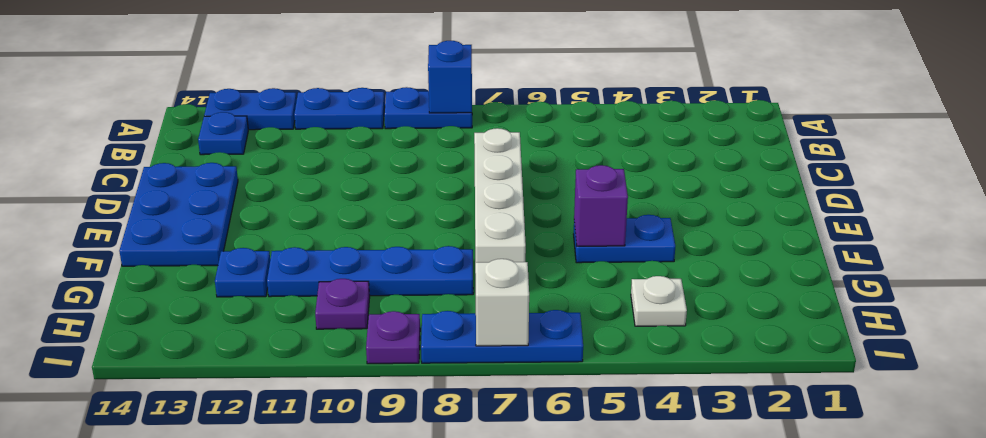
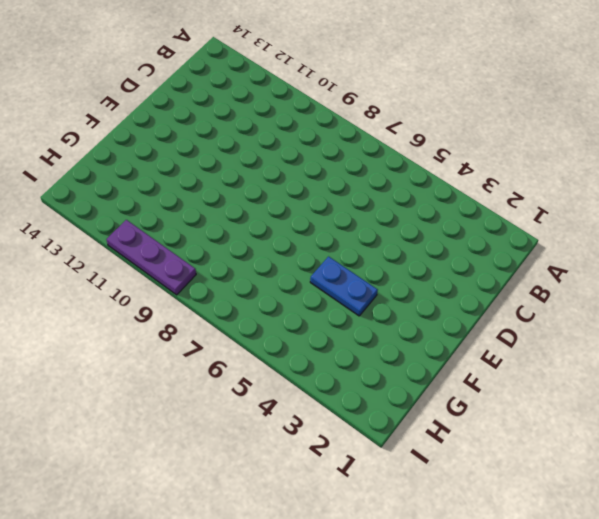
purple 1x3 plate [106,220,196,295] -> purple 1x1 plate [366,311,420,364]
none -> blue 1x2 plate [384,87,472,129]
none -> blue 1x2 plate [294,88,385,129]
none -> blue 1x2 plate [204,88,297,130]

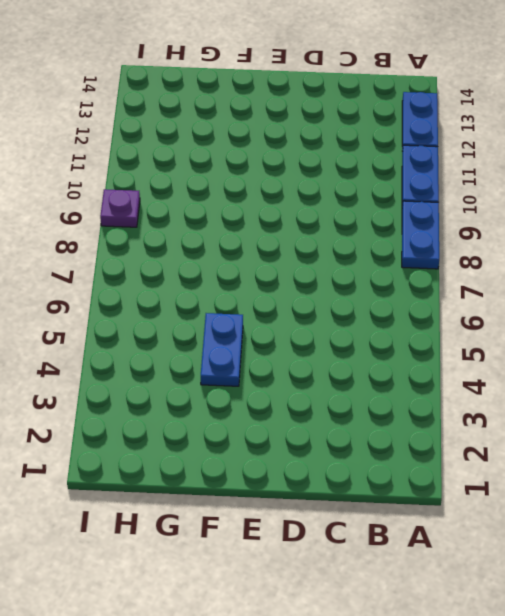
none -> blue 1x1 plate [198,112,248,155]
none -> white 1x4 brick [474,128,526,262]
none -> blue 2x3 plate [119,163,238,266]

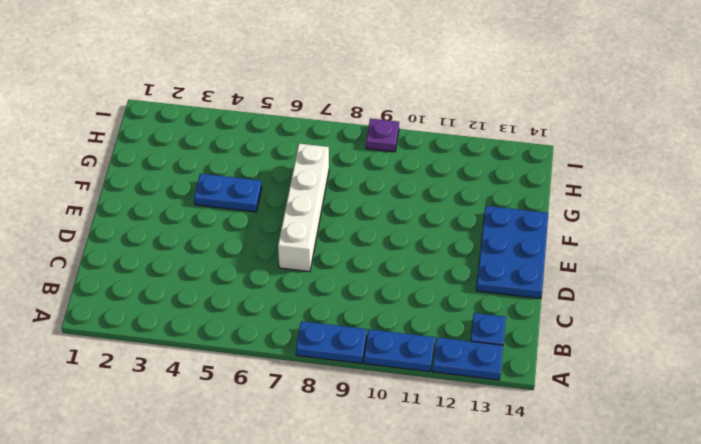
none -> blue 1x4 plate [267,246,473,297]
none -> blue 1x1 plate [215,248,270,297]
none -> white 1x1 plate [631,276,687,326]

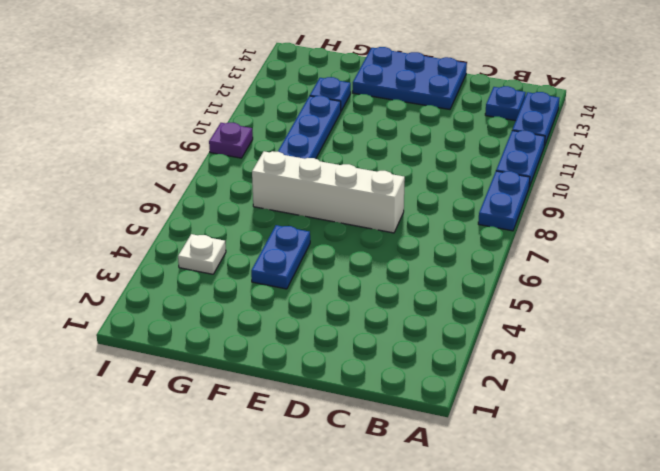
none -> purple 1x1 plate [315,279,370,329]
none -> blue 1x3 plate [421,310,583,363]
none -> blue 1x1 brick [428,41,472,113]

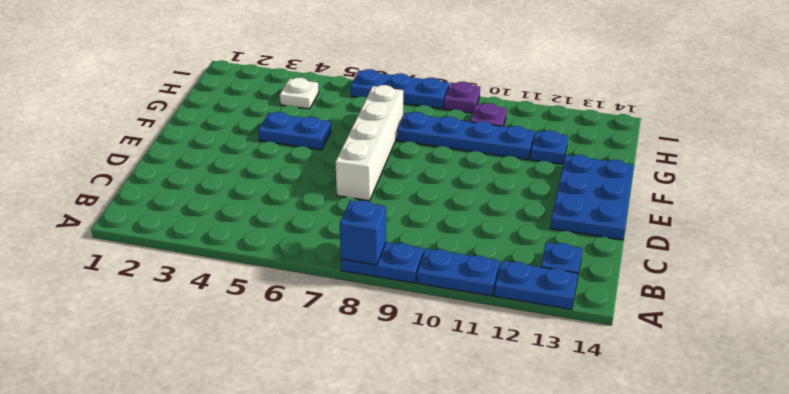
none -> purple 1x1 brick [574,165,628,246]
none -> white 1x1 brick [475,259,529,346]

